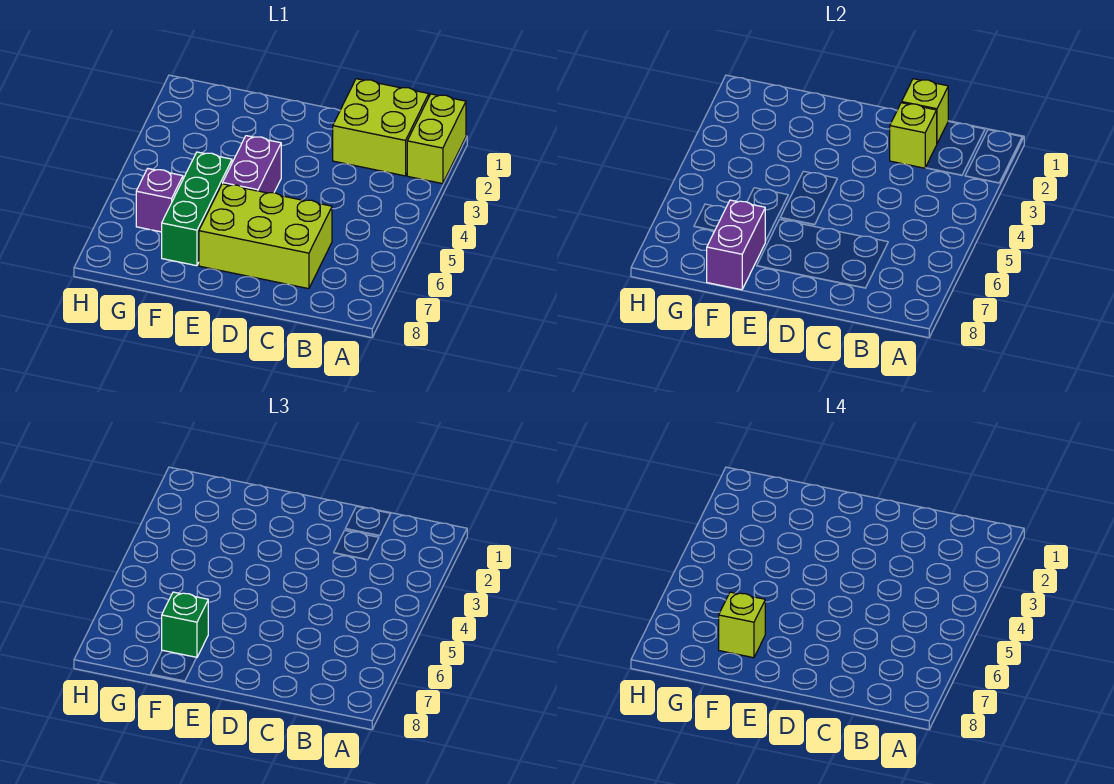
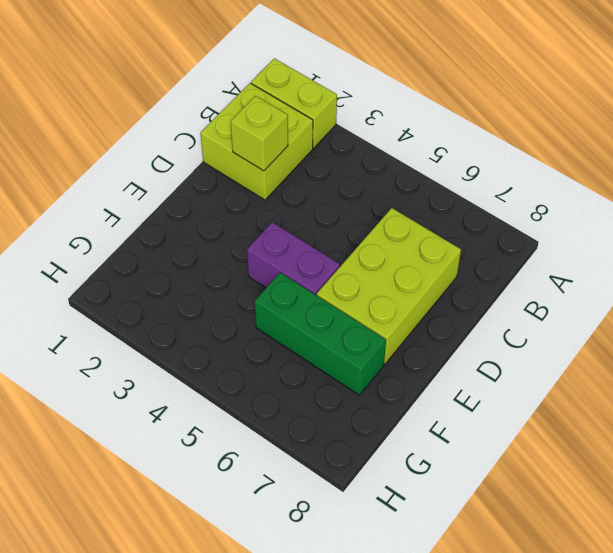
none -> purple 1x1 brick [136,169,183,232]
none -> lime 1x1 brick [902,79,948,143]

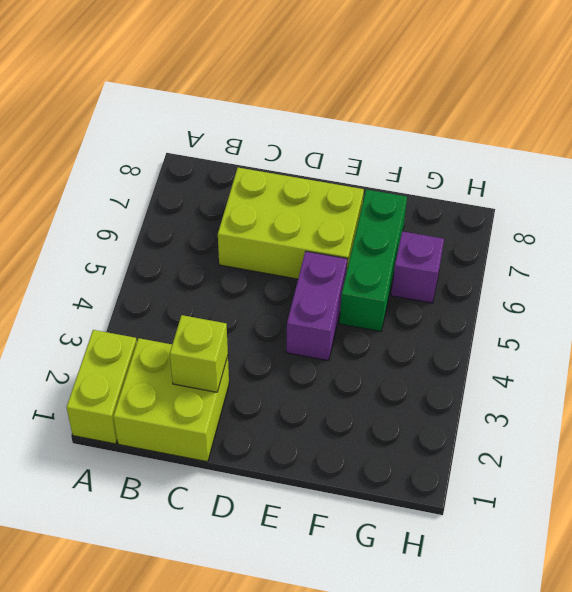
none -> lime 1x1 brick [902,79,948,143]
none -> purple 1x2 brick [707,200,765,290]

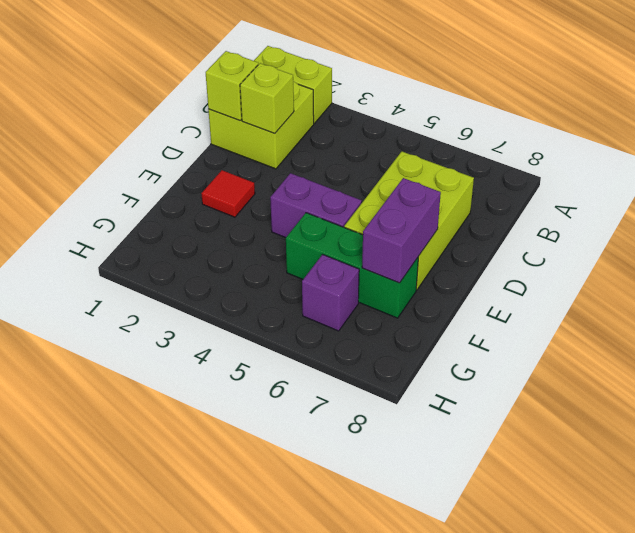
red 1x1 tile [201,170,255,217] -> none
purple 1x2 brick [362,178,441,283] -> purple 1x2 brick turned to [707,200,765,290]
none -> green 1x1 brick [162,592,208,658]
none -> lime 1x1 brick [719,592,765,658]

